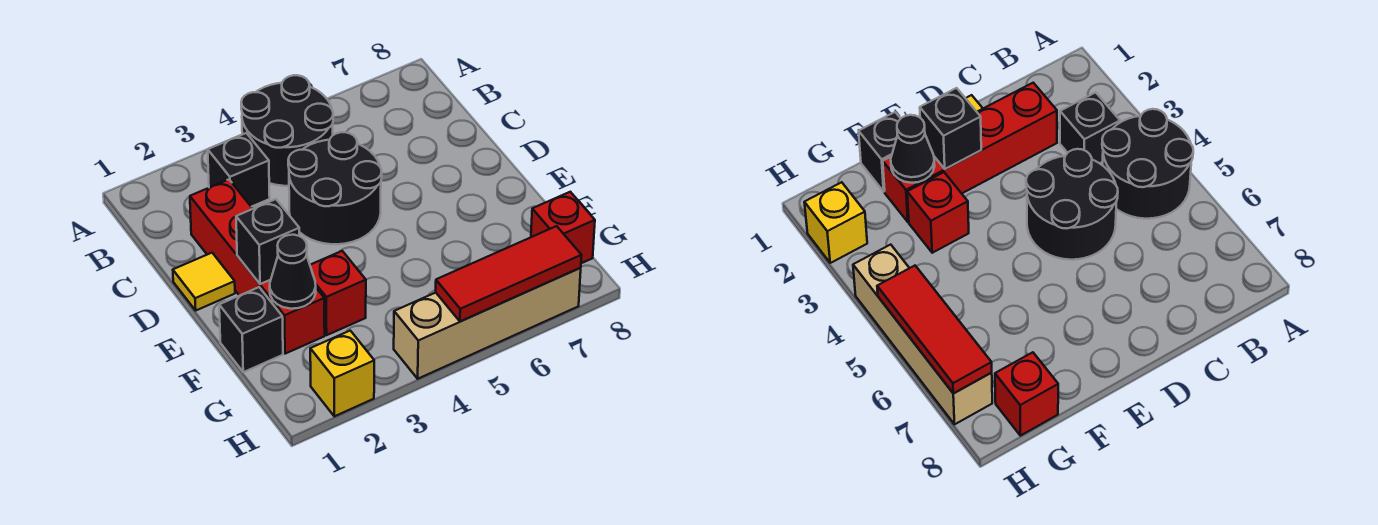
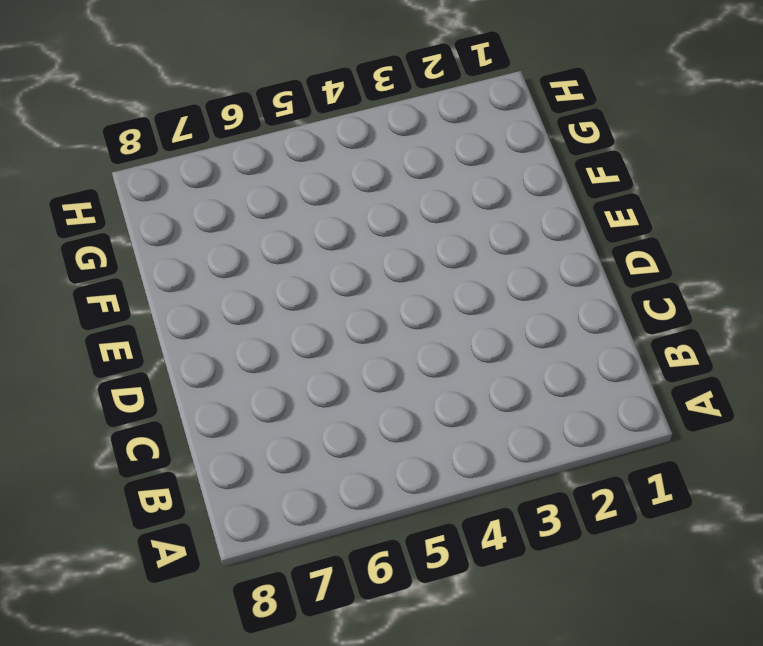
none -> black 2x2 round brick [241,75,333,186]
none -> black 1x1 brick [208,133,270,207]
none -> red 1x4 brick [190,179,325,354]

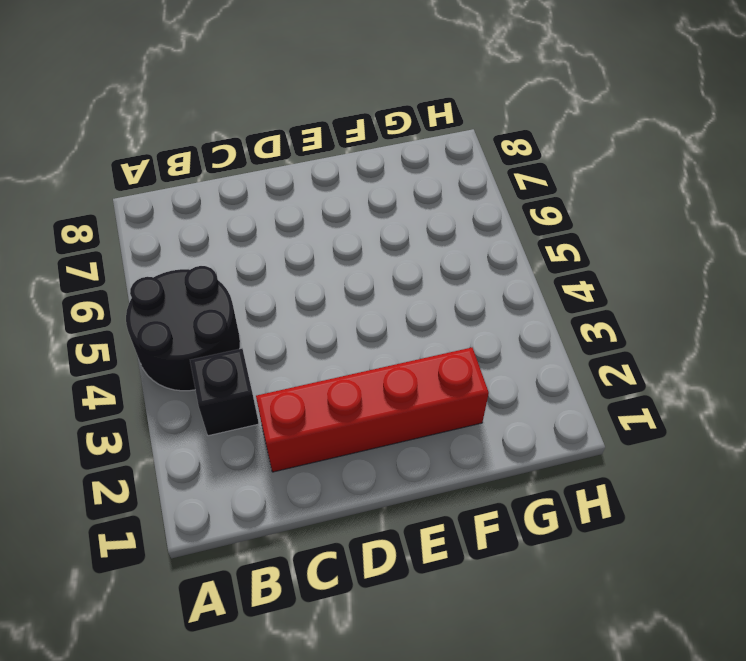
none -> black 2x2 round brick [288,132,382,244]
none -> yellow 1x1 tile [173,253,235,310]
none -> black 1x1 brick [219,287,283,372]

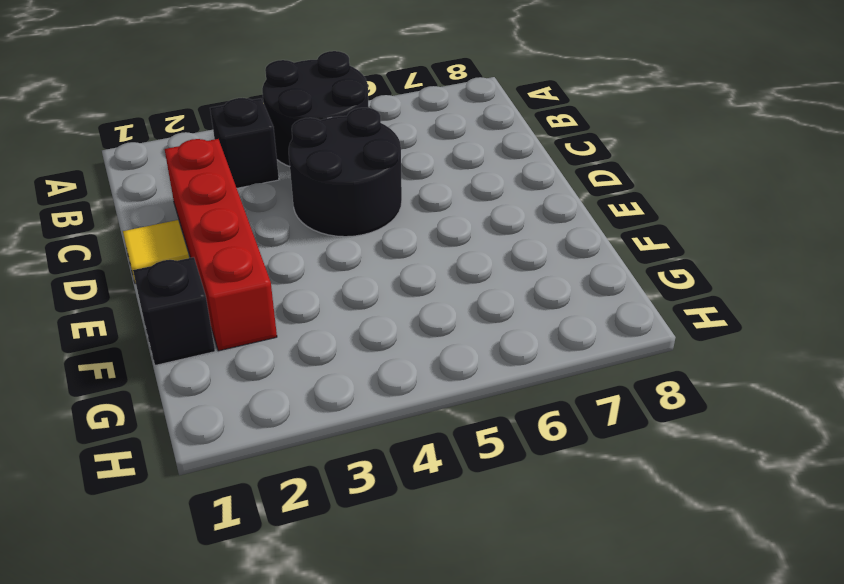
none -> red 1x1 brick [310,251,366,335]
none -> red 1x1 brick [531,192,595,263]
none -> yellow 1x1 brick [310,331,374,416]

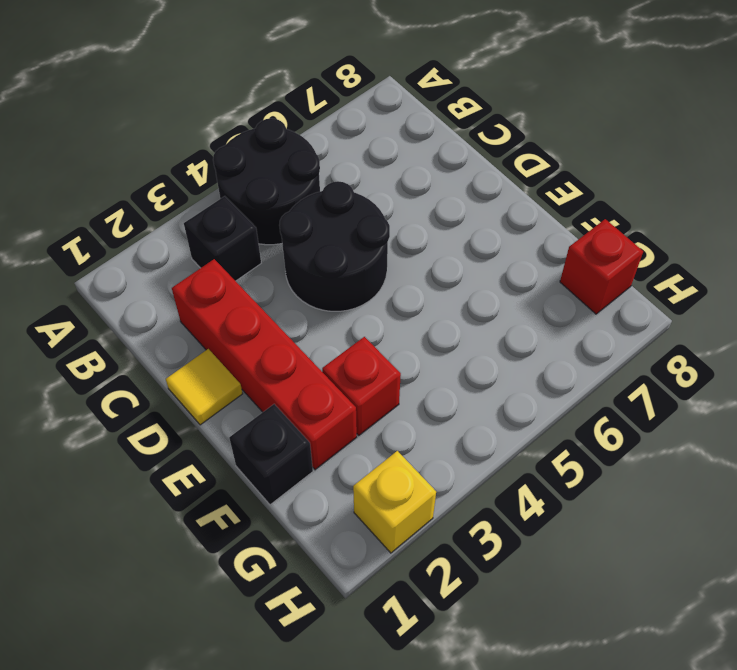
none -> tan 1x4 brick [394,268,581,379]
none -> black 1x1 brick [236,199,299,284]
none -> black 1x1 cone [270,235,316,309]

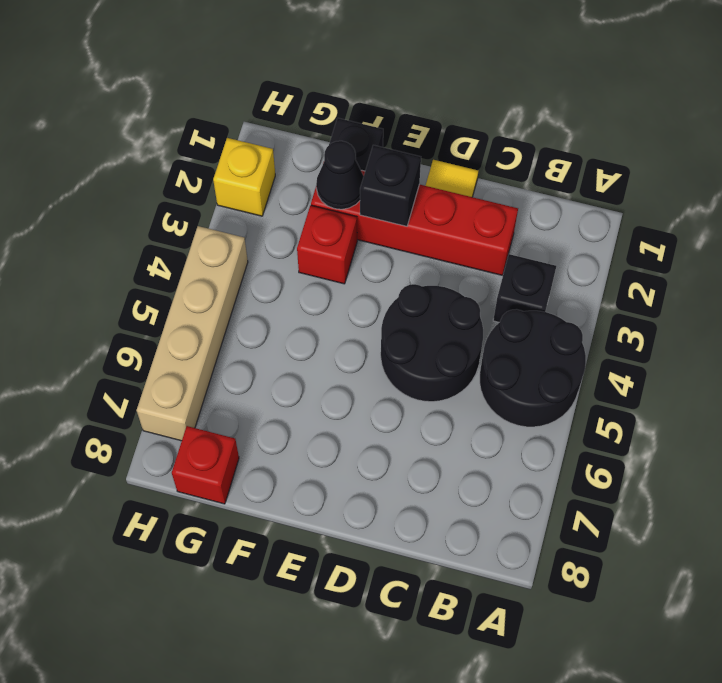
none -> red 1x3 tile [436,226,582,322]

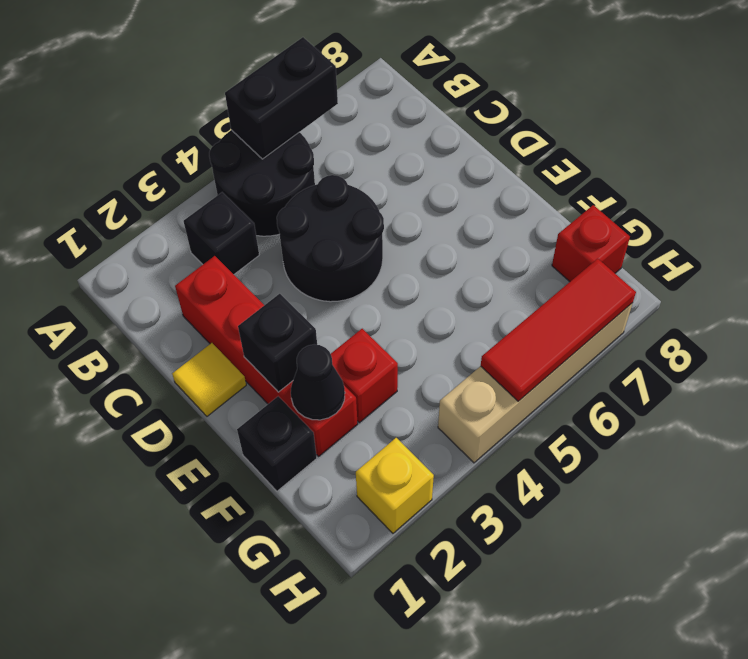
black 1x2 brick [225,37,338,159] -> none

